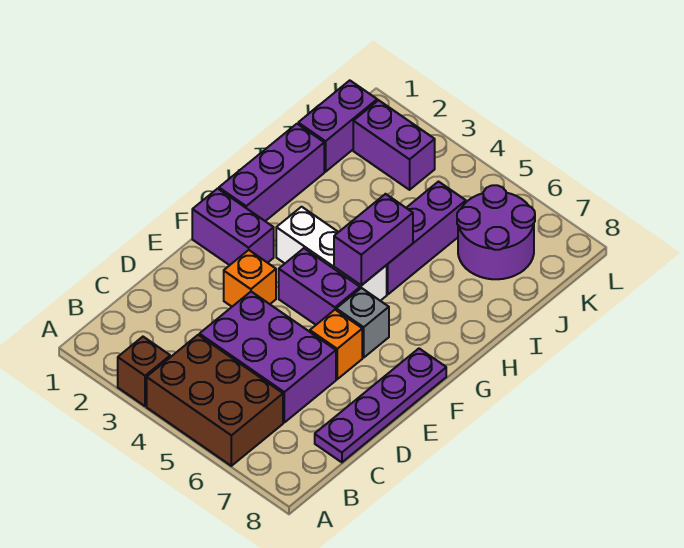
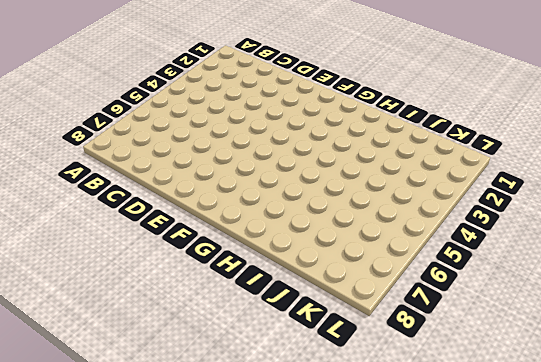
none -> brown 1x1 brick [118,337,170,406]
none -> brown 2x3 brick [147,335,283,466]
none -> purple 2x3 brick [199,292,336,422]

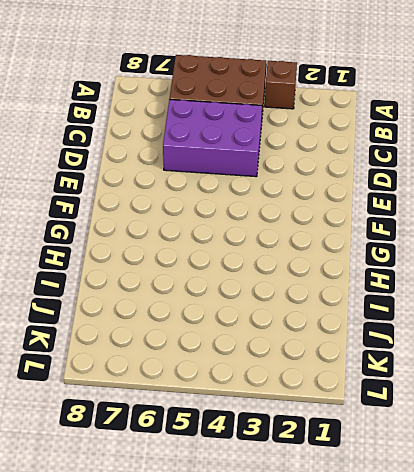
none -> purple 1x4 plate [315,349,446,462]
none -> orange 1x1 brick [224,250,276,307]
none -> orange 1x1 brick [310,310,362,379]

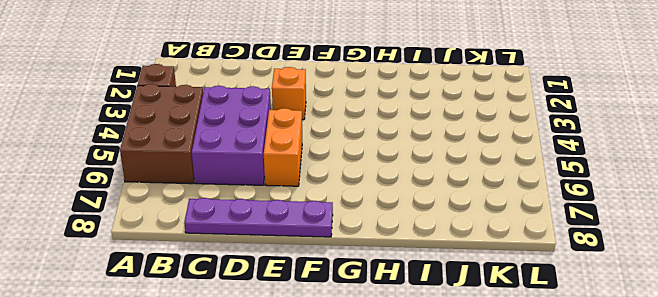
orange 1x2 brick [264,108,302,186] -> orange 1x1 brick [310,310,362,379]
none -> purple 1x2 brick [192,189,274,265]
none -> purple 1x2 brick [279,248,360,325]
none -> grey 1x1 brick [336,288,389,358]

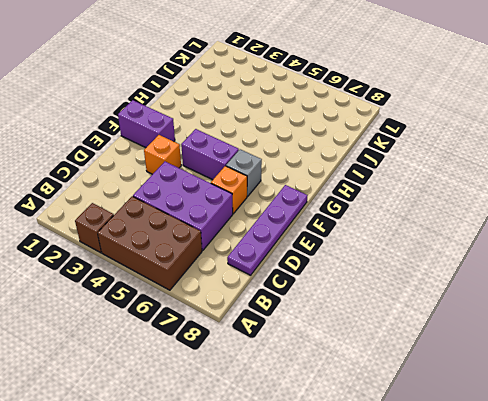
none -> purple 1x3 brick [219,124,324,221]
none -> white 1x3 brick [276,207,387,301]
none -> purple 1x3 brick [386,182,466,294]

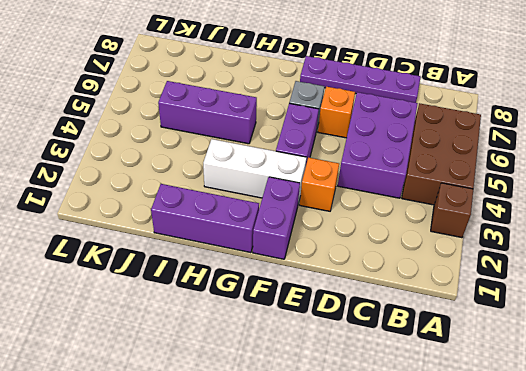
white 1x3 brick [203,139,307,203] -> white 1x3 brick turned to [276,207,387,301]
none -> purple 1x2 brick [298,80,377,172]
none -> purple 2x2 round brick [457,185,535,279]
none -> purple 1x2 brick [353,100,435,190]

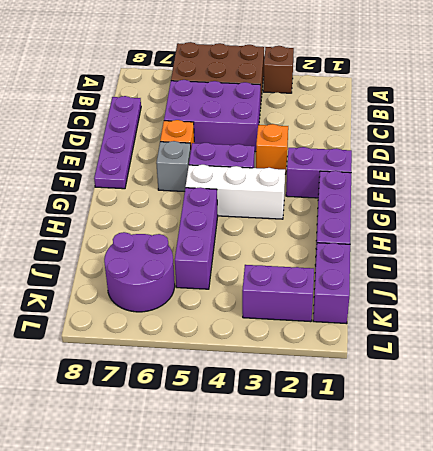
none -> purple 1x2 brick [334,194,413,285]

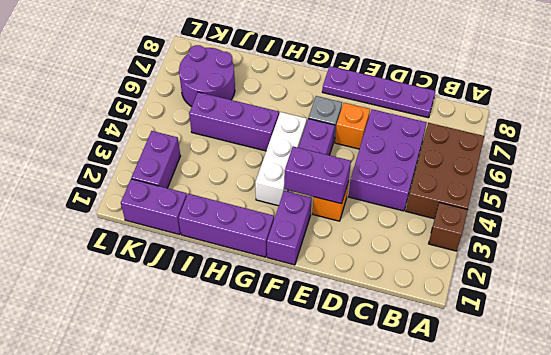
purple 1x2 brick [284,147,351,204] -> purple 1x2 brick moved to [334,194,413,285]

